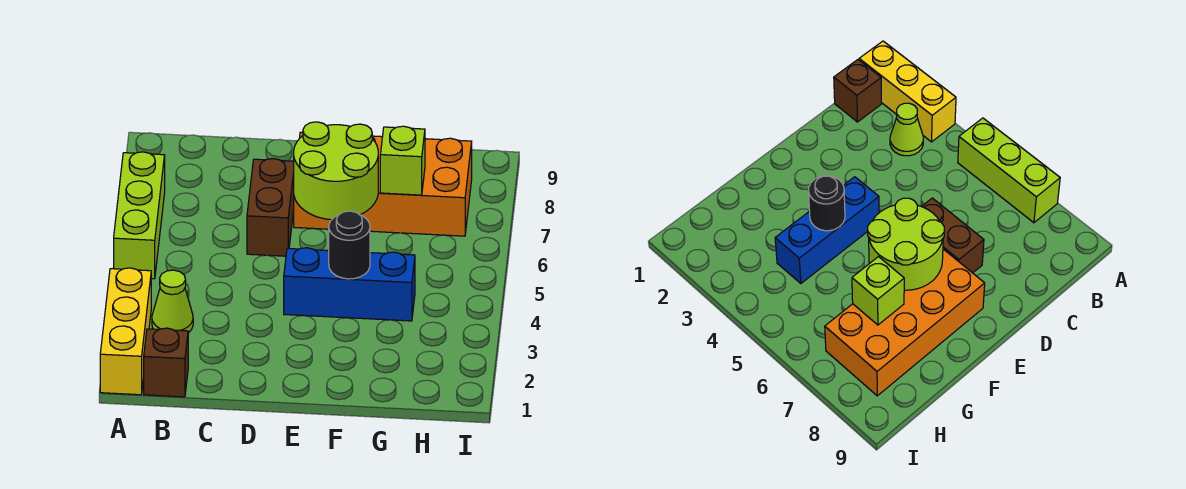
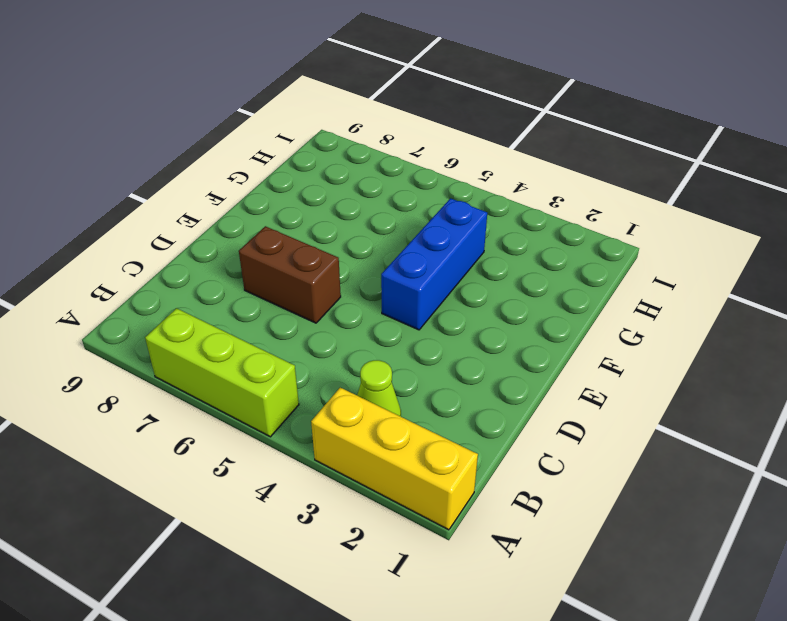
none -> brown 1x1 brick [144,328,188,397]
none -> orange 2x4 brick [294,132,472,236]

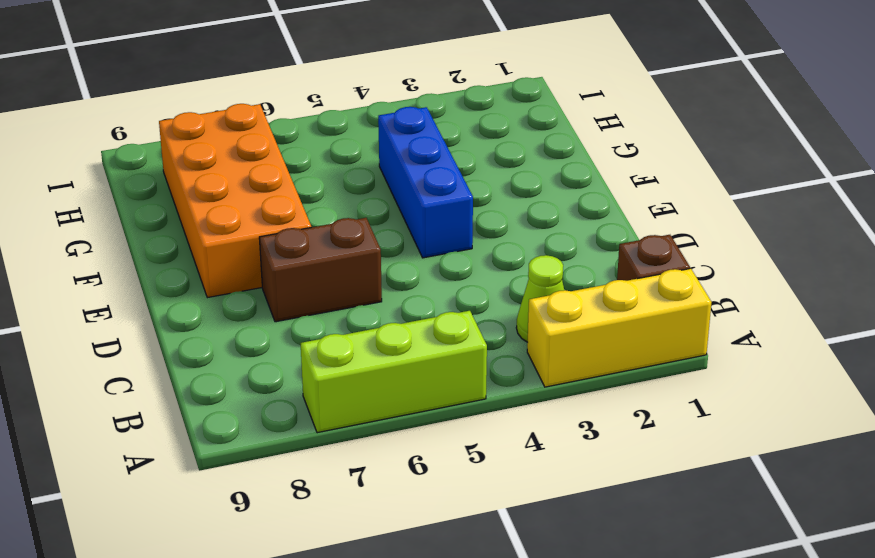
none -> lime 2x2 round brick [294,122,378,220]
none -> black 1x1 round brick [329,211,370,279]

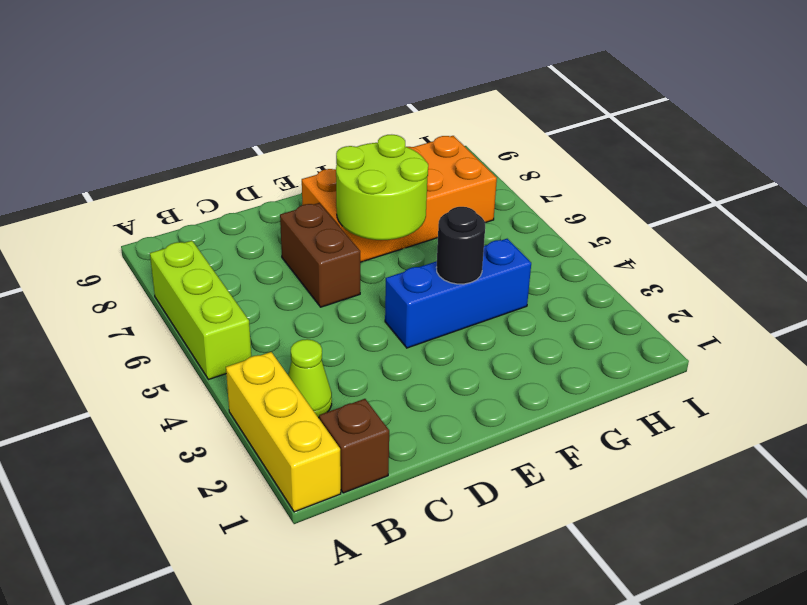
none -> lime 1x1 brick [380,126,425,195]

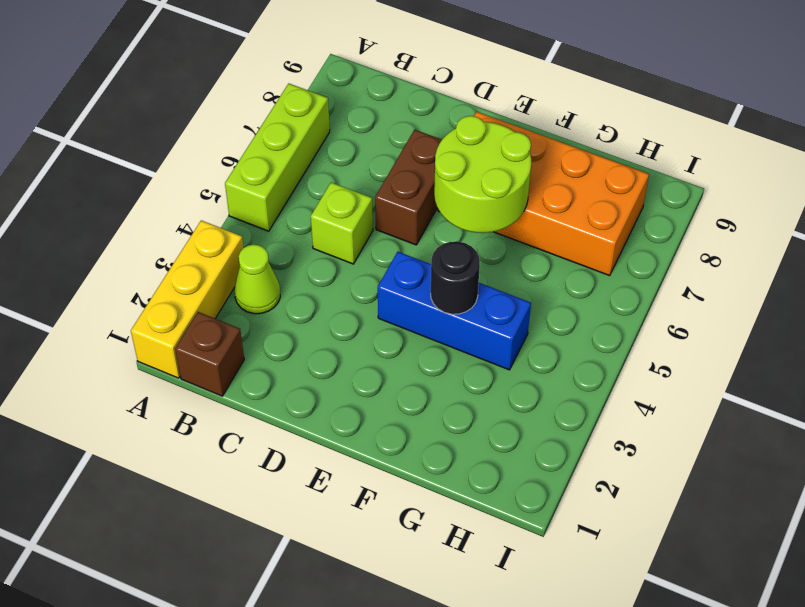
lime 1x1 brick [311,182,373,264] -> lime 1x1 brick moved to [380,126,425,195]

